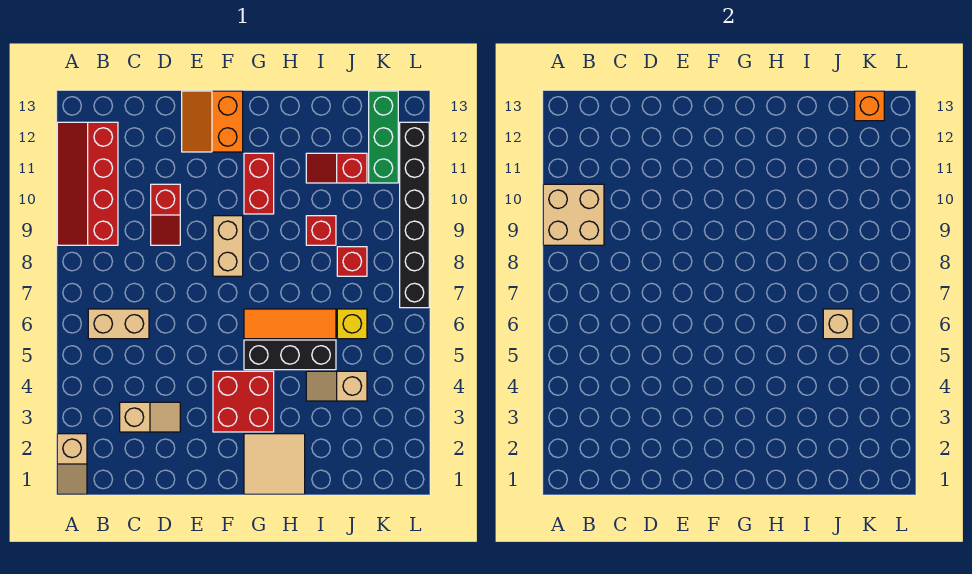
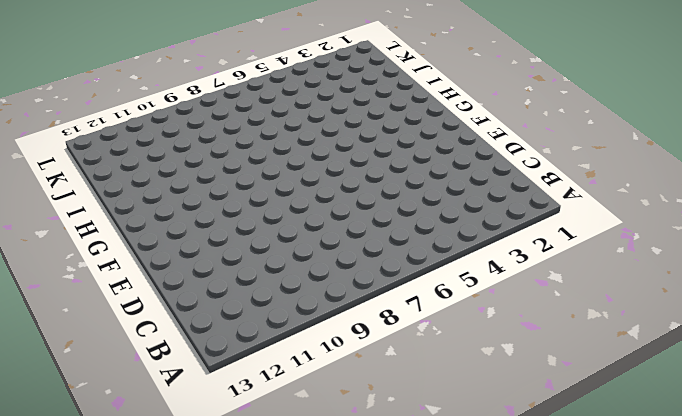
none -> tan 1x2 slope [57,434,87,494]
none -> red 2x4 slope [57,122,118,245]
none -> tan 1x2 brick [88,309,149,339]

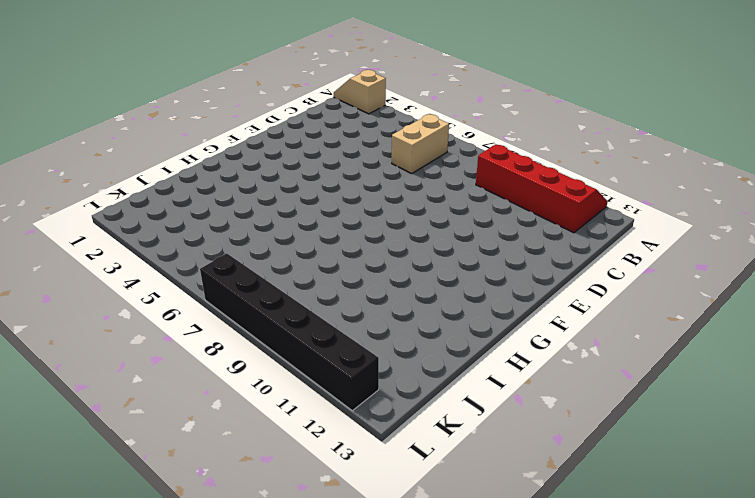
none -> tan 1x2 slope [120,402,180,432]
none -> red 1x2 slope [151,184,180,245]
none -> orange 2x2 slope [182,91,243,152]

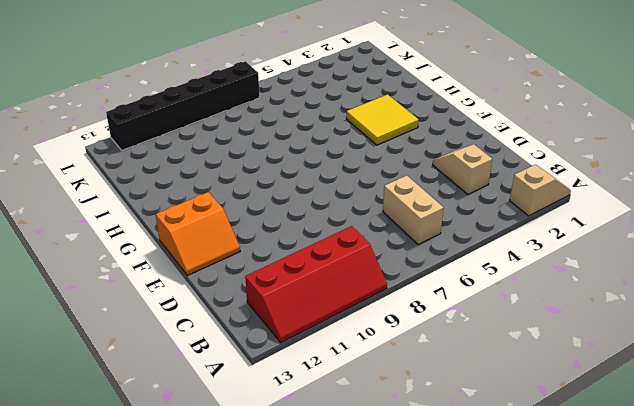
yellow 2x2 tile [346,94,419,145] -> red 2x2 brick [213,371,274,432]
none -> red 1x2 slope [151,184,180,245]
none -> tan 1x2 brick [213,216,243,276]
none -> tan 2x2 tile [244,434,305,494]

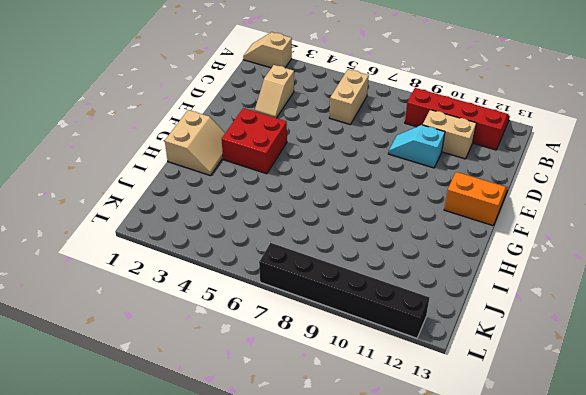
tan 1x2 brick [423,110,476,159] -> tan 1x2 brick moved to [213,216,243,276]
cyan 1x2 slope [388,125,445,168] -> red 1x2 slope [151,184,180,245]
tan 2x2 slope [165,110,225,176] -> tan 2x2 tile [244,434,305,494]
none -> black 1x3 brick [244,340,336,370]
none -> orange 1x3 tile [244,309,336,339]
none -> red 1x2 brick [244,153,274,214]

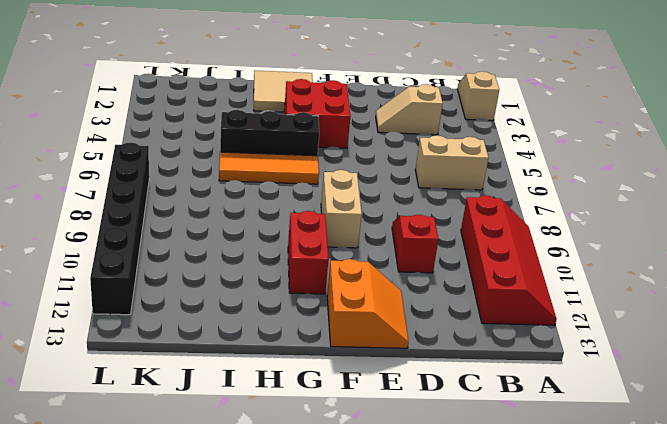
none -> tan 1x2 slope [306,371,367,401]
none -> red 1x1 brick [306,216,336,245]
none -> red 1x2 slope [306,153,367,183]

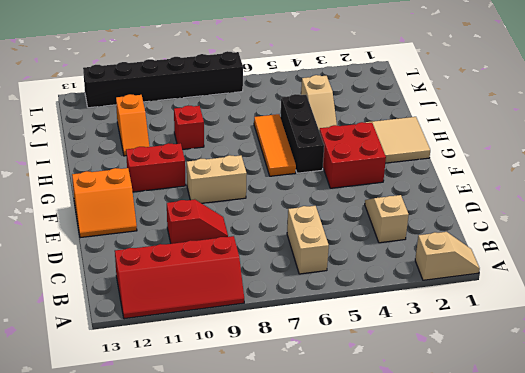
orange 1x2 slope [116,94,149,156] -> red 1x2 slope [306,153,367,183]
none -> yellow 1x1 brick [337,309,367,339]
none -> red 1x1 brick [337,247,367,276]
none -> green 1x3 brick [369,91,398,183]

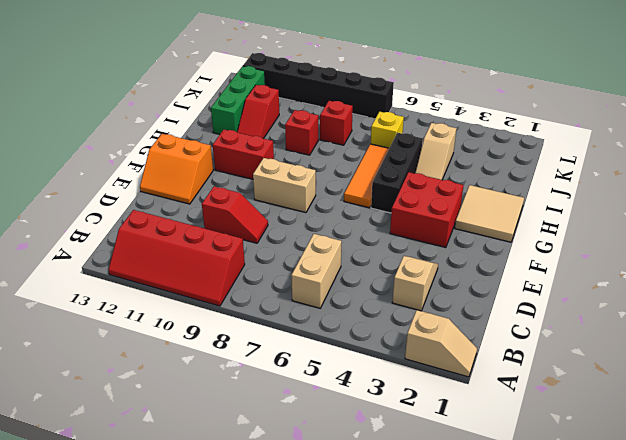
green 1x3 brick [211,66,265,134] -> green 1x3 brick turned to [369,91,398,183]
none -> tan 2x2 brick [543,184,604,245]
none -> tan 1x1 brick [823,309,853,339]
none -> orange 1x1 brick [855,91,884,121]

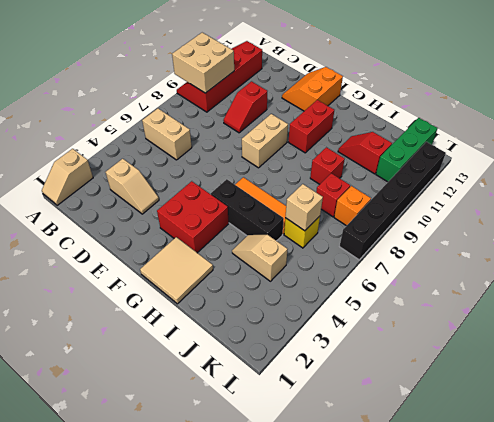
orange 1x1 brick [334,186,371,226] -> orange 1x1 brick moved to [855,91,884,121]

